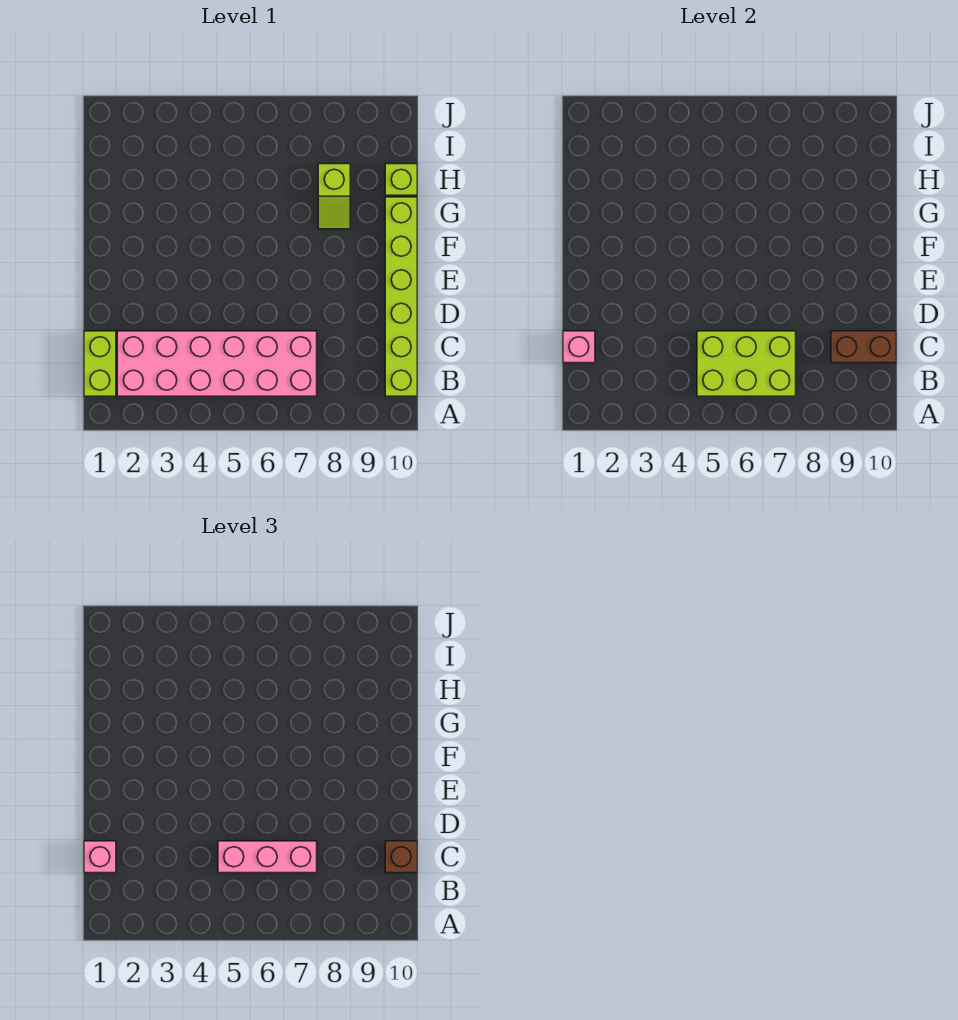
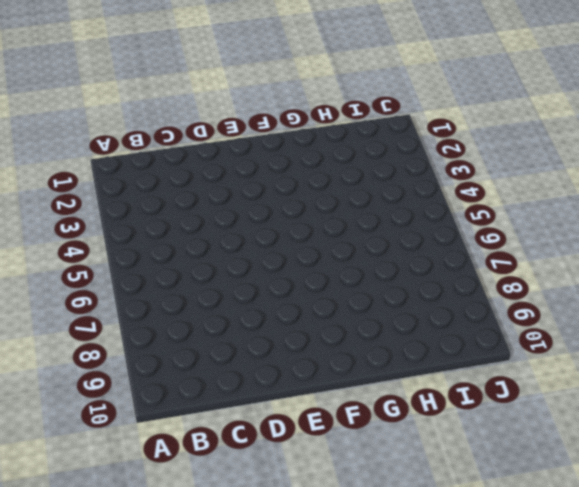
none -> lime 1x2 brick [84,331,116,396]
none -> pink 2x6 brick [117,331,317,396]

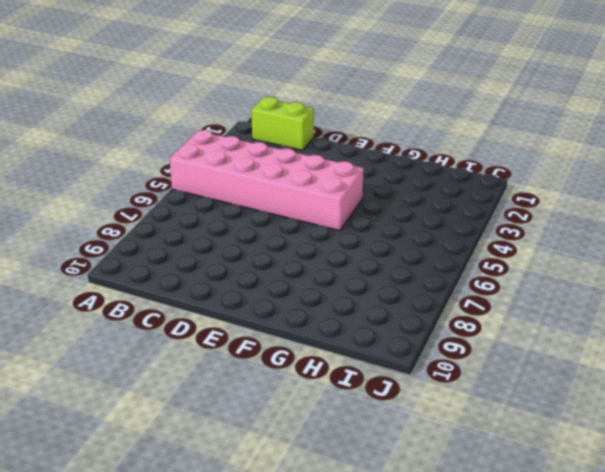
pink 2x6 brick [169,130,364,231] -> pink 2x6 brick turned to [117,331,317,396]
none -> lime 1x6 brick [385,197,417,396]
none -> lime 1x2 slope [318,164,350,229]

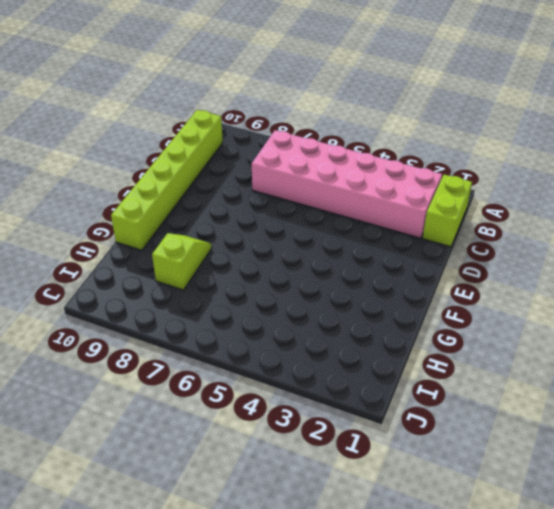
none -> lime 1x1 brick [385,164,417,195]
none -> lime 2x3 brick [697,331,796,396]

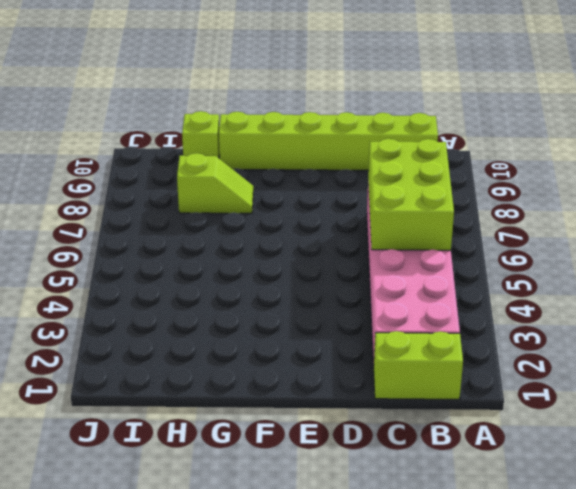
none -> pink 1x1 brick [563,331,595,363]
none -> brown 1x2 brick [831,331,896,363]

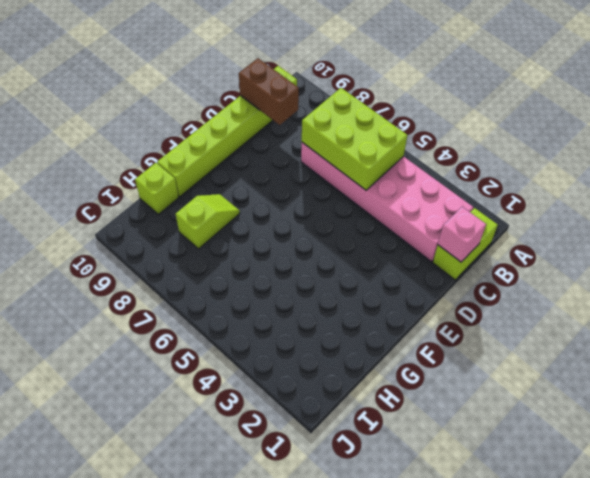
none -> pink 1x1 brick [84,841,116,873]
none -> pink 1x3 brick [218,841,317,873]

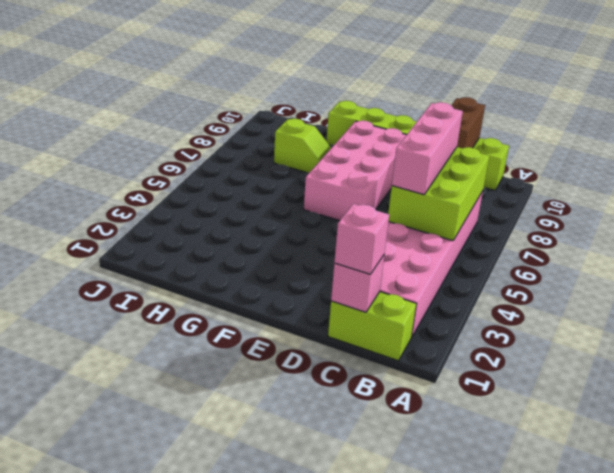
pink 2x4 brick [304,121,406,221] -> none
none -> lime 1x1 brick [385,164,417,195]
none -> brown 1x1 brick [385,841,417,873]

